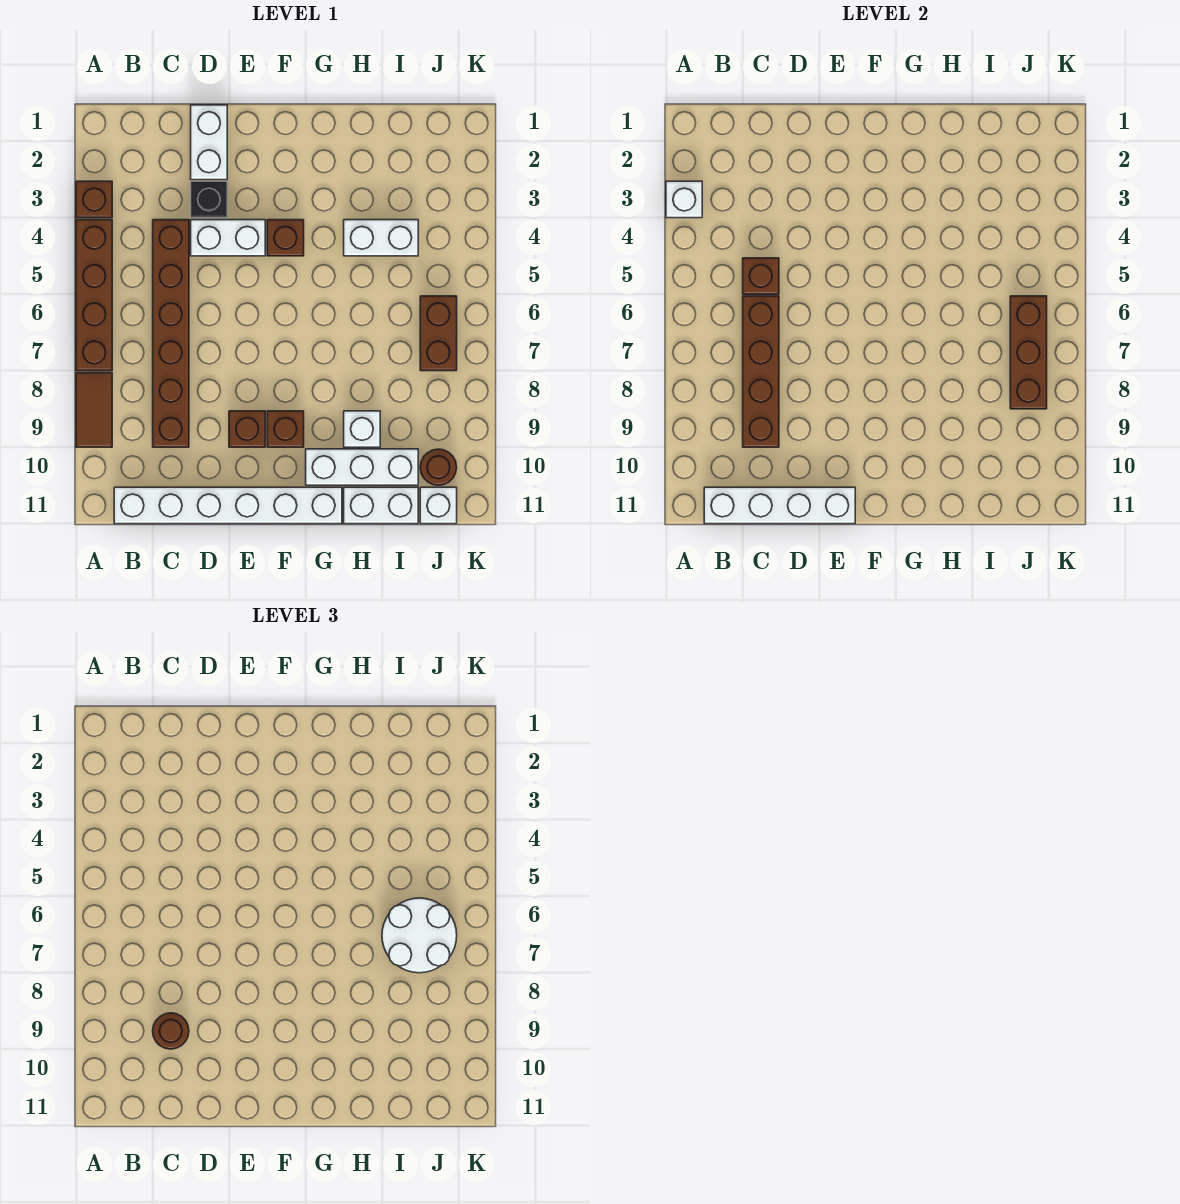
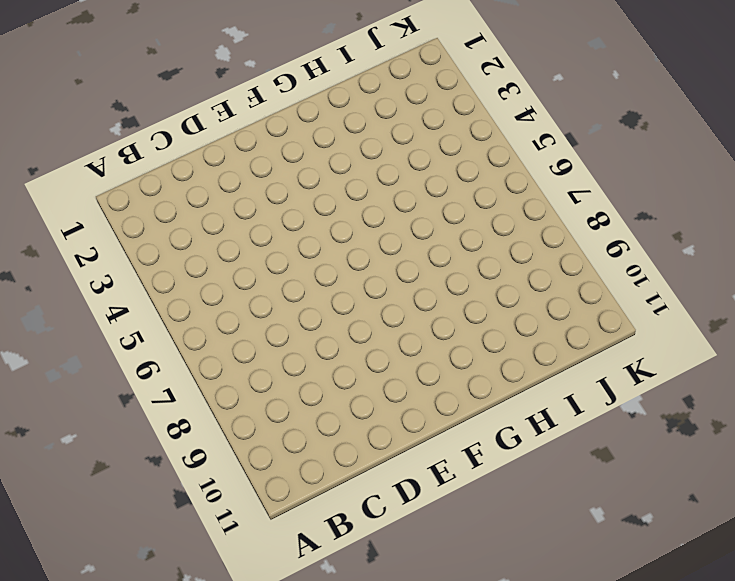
none -> brown 1x1 brick [76,181,112,218]
none -> brown 1x4 brick [76,220,112,371]
none -> brown 1x2 tile [76,373,112,447]

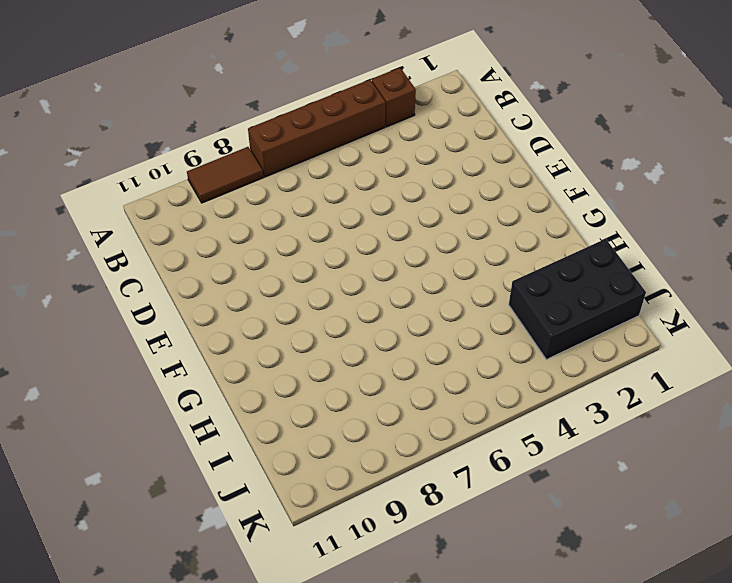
black 2x3 brick [509,239,646,360] -> none
none -> white 1x6 brick [114,487,342,524]
none -> brown 1x6 brick [153,220,189,447]
none -> white 1x2 brick [191,105,227,180]

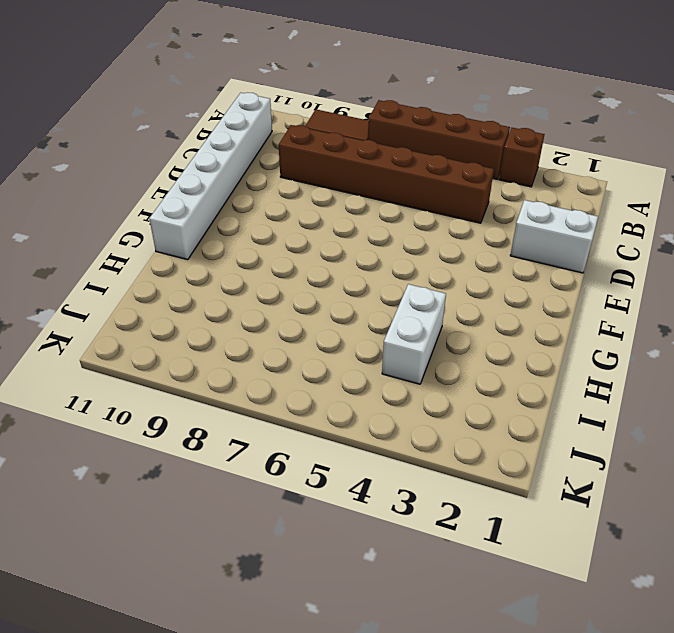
none -> black 1x1 brick [191,181,227,218]
none -> white 1x2 brick [191,220,265,256]
none -> brown 1x1 brick [229,411,265,447]

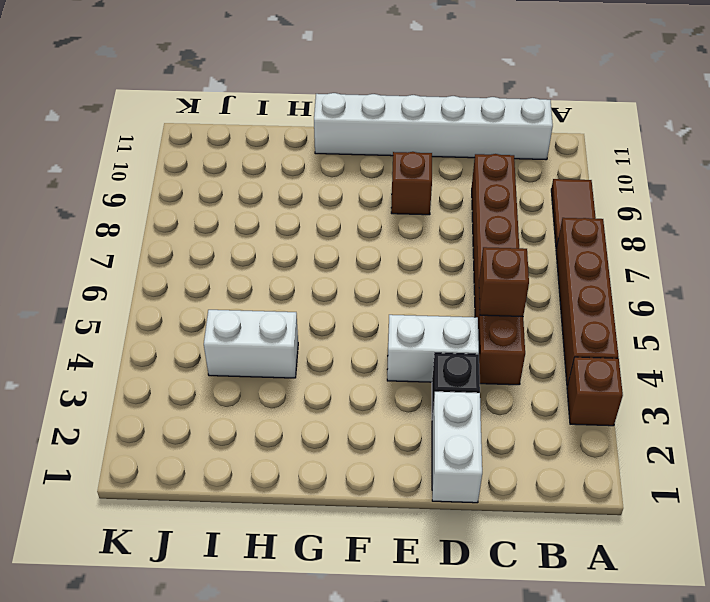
none -> brown 1x1 brick [267,220,304,256]
none -> brown 1x1 brick [267,411,304,447]
none -> white 1x3 brick [306,449,418,485]

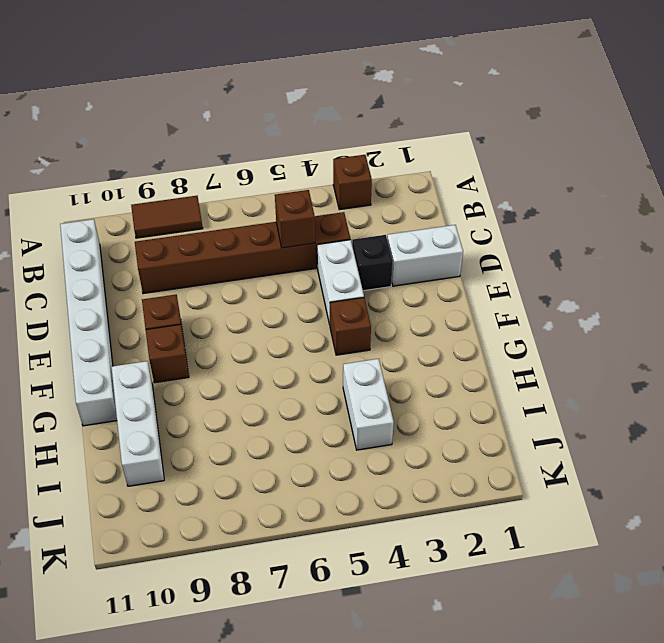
none -> brown 1x4 brick [76,220,112,371]
none -> white 1x1 brick [344,411,380,447]
none -> white 1x2 brick [344,487,418,524]

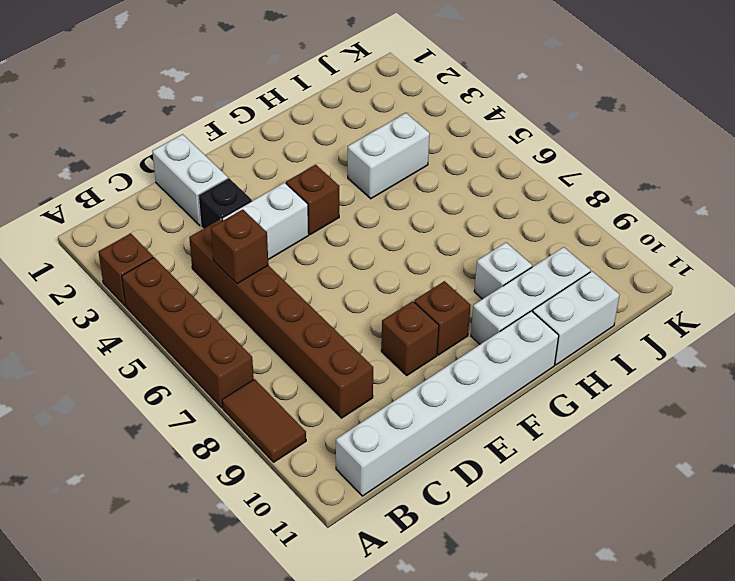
none -> brown 1x2 brick [420,296,457,371]
none -> brown 1x1 round brick [420,449,457,485]
none -> white 1x1 brick [420,487,457,524]

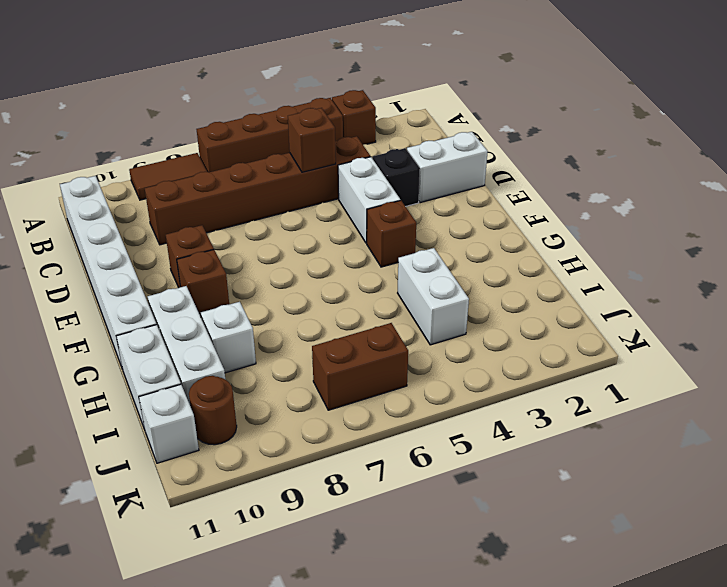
none -> white 1x1 brick [666,181,702,218]
none -> white 1x4 brick [704,487,855,524]
none -> brown 1x4 brick [743,296,779,447]

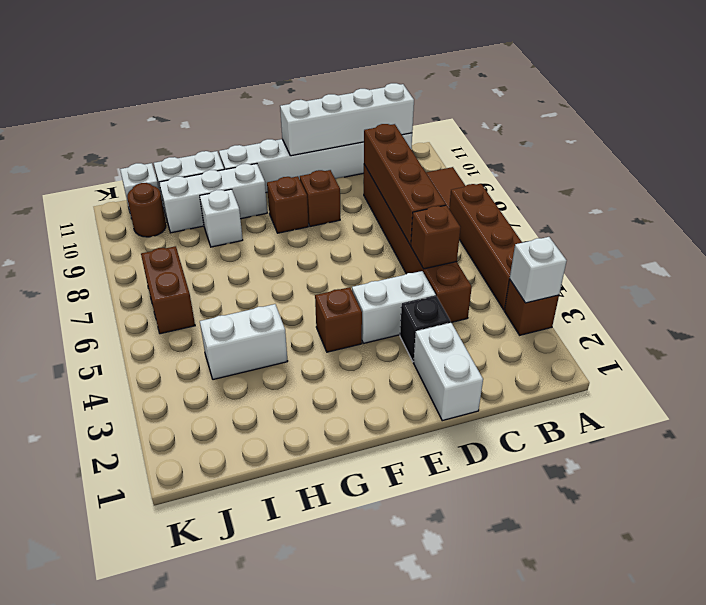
none -> brown 1x3 brick [1010,296,1047,409]
none -> brown 1x1 round brick [153,1013,189,1049]
none -> white 2x2 round brick [382,898,457,973]

